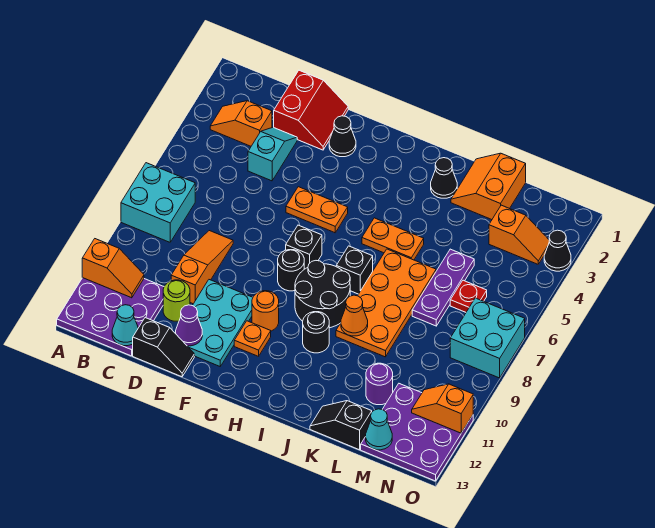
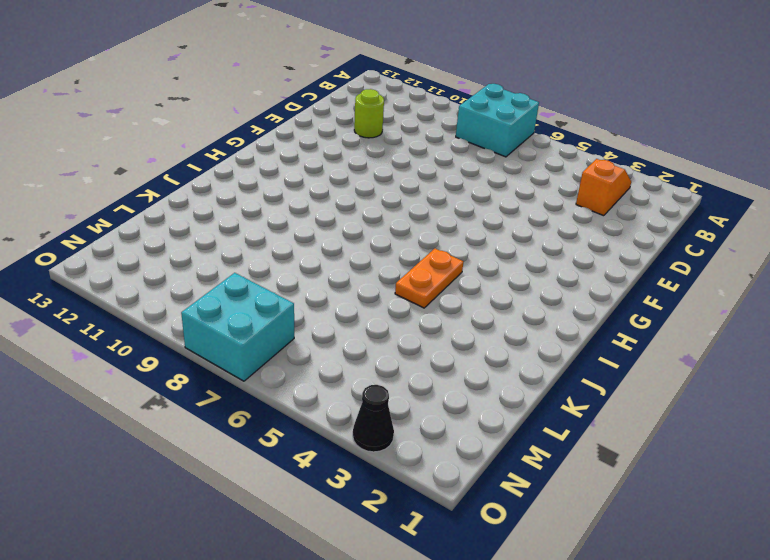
none -> purple 3x3 plate [57,278,164,356]
none -> red 2x2 slope [274,70,348,150]
none -> cyan 1x2 slope [248,127,297,181]
none -> orange 1x3 slope [171,231,233,304]

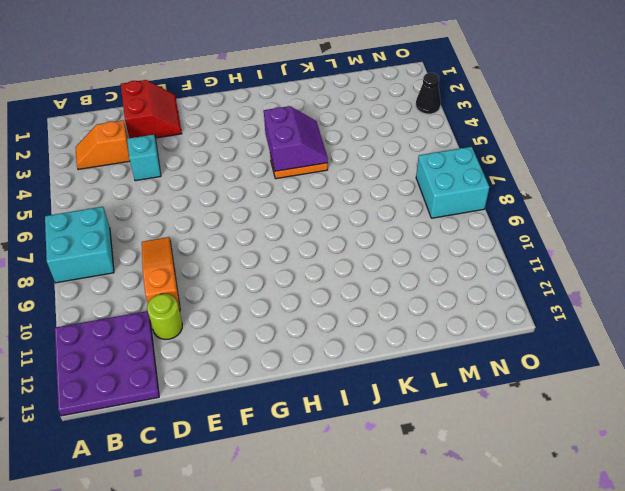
purple 2x2 slope [264,106,328,171] -> none
none -> black 1x2 slope [133,318,194,377]
none -> cyan 2x3 plate [188,280,253,366]
none -> black 1x1 cone [329,116,356,157]
none -> orange 1x2 plate [286,187,348,233]

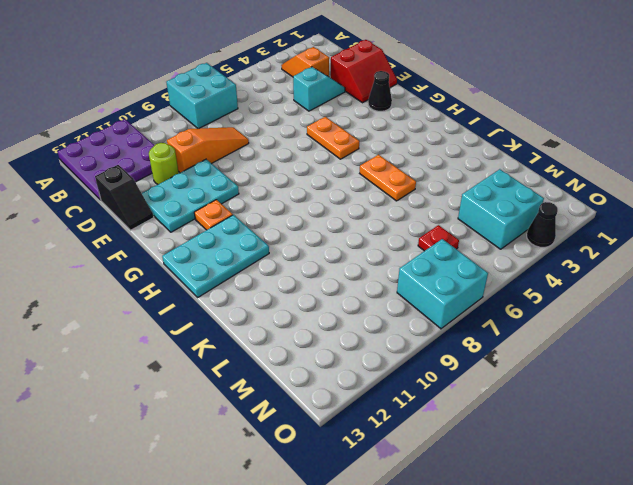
cyan 2x3 plate [162,215,269,297] -> none
cyan 2x2 brick [458,169,544,249] -> orange 1x2 slope [489,205,549,264]
none -> black 1x1 brick [286,225,322,269]
none -> black 1x1 round brick [278,250,304,291]
none -> orange 1x1 round brick [252,291,279,331]
none -> black 2x2 round brick [295,261,350,328]

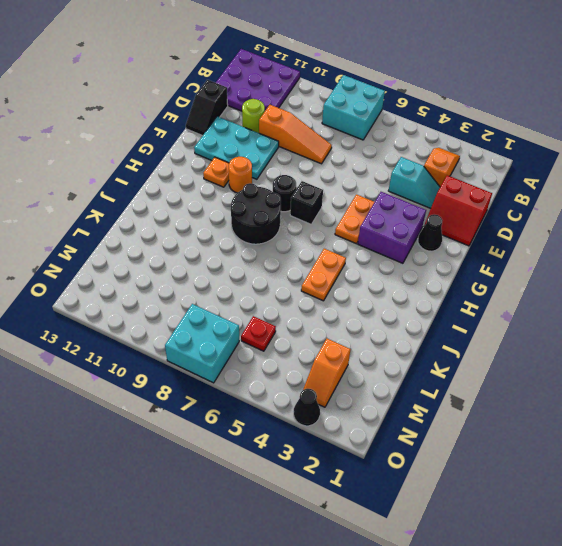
purple 2x2 brick [358,192,426,263] -> none
none -> black 1x1 brick [336,246,373,294]
none -> black 1x1 round brick [303,312,329,353]
none -> black 1x1 cone [431,158,457,198]
none -> orange 2x4 plate [336,249,436,357]

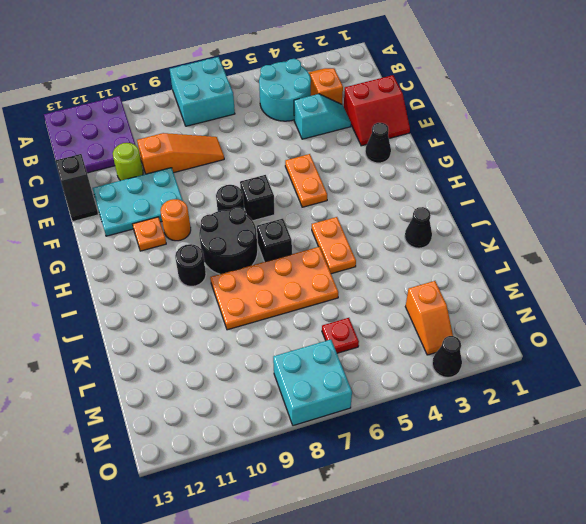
cyan 2x2 round brick [259,59,311,121] -> none
none -> orange 2x2 slope [451,153,526,220]
none -> black 1x2 slope [310,401,372,450]
none -> purple 1x3 plate [412,249,474,326]
none -> purple 1x1 round brick [366,363,393,405]

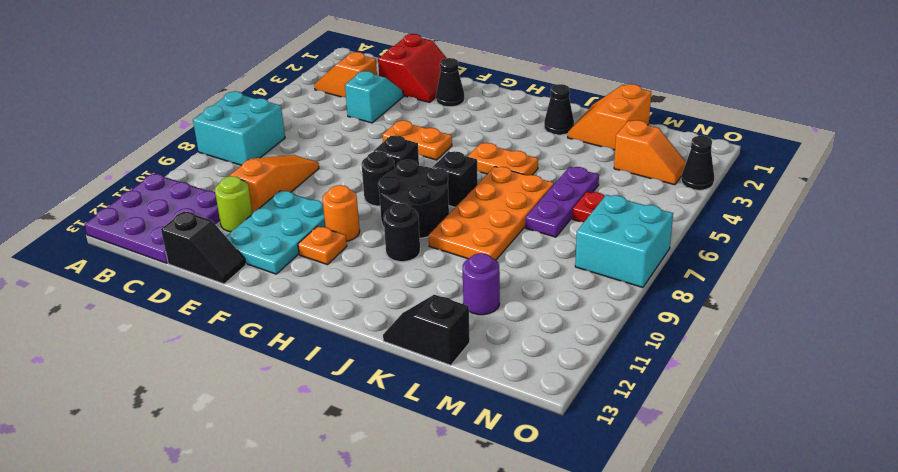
none -> purple 3x3 plate [361,384,473,481]
none -> orange 1x2 slope [82,239,144,298]
none -> cyan 1x1 cone [112,305,138,346]
none -> purple 1x1 cone [176,305,202,346]

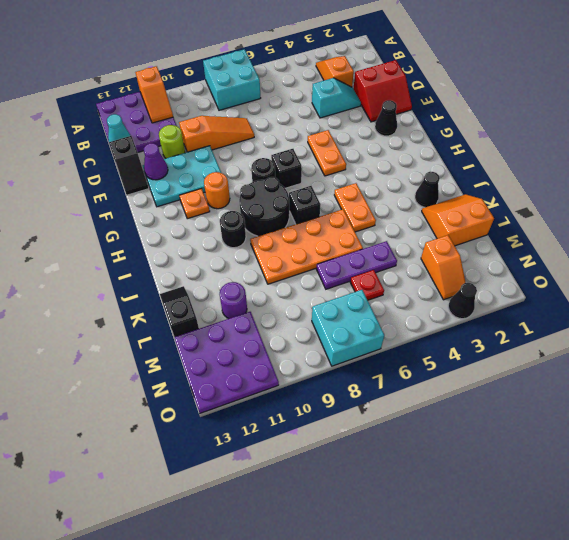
none -> orange 1x1 cone [341,295,368,336]
none -> cyan 1x1 cone [366,409,392,450]
none -> orange 1x2 slope [412,384,473,433]

